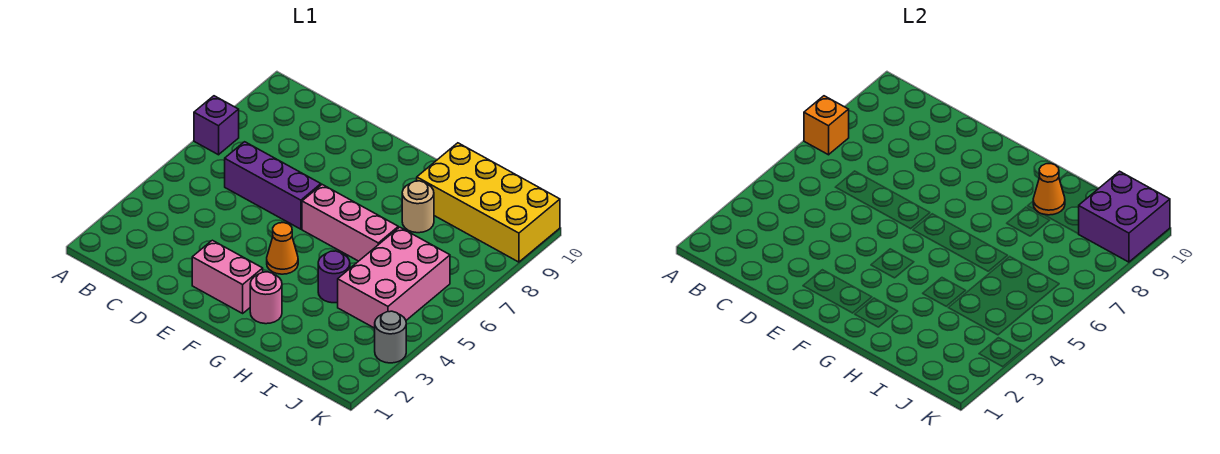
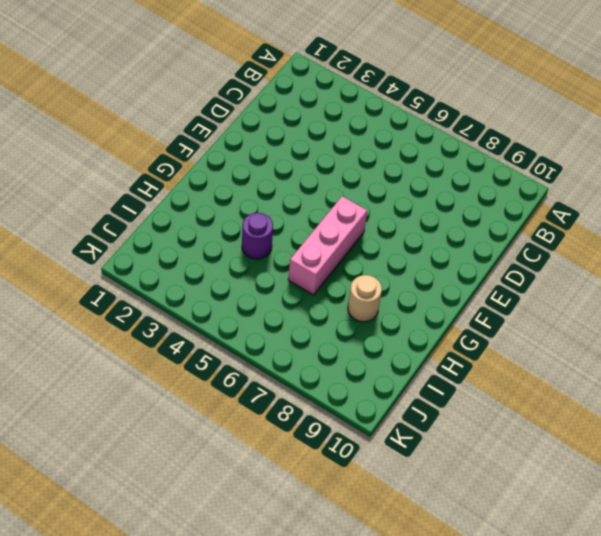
none -> purple 1x1 brick [194,96,239,155]
none -> purple 1x3 brick [225,142,321,229]
none -> pink 1x2 brick [192,240,263,313]

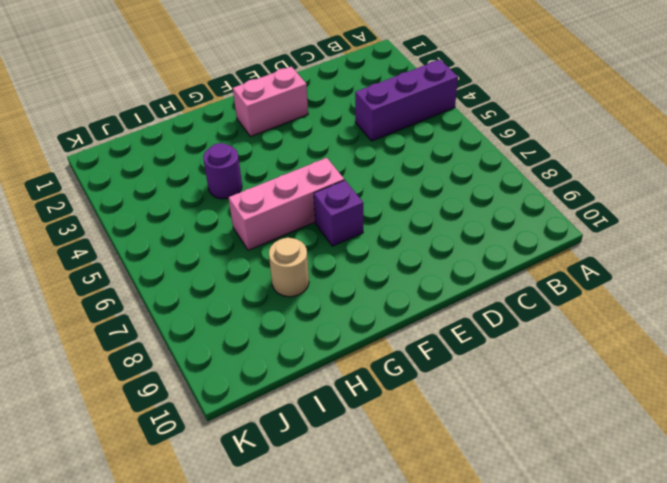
purple 1x3 brick [355,60,458,141] -> purple 1x3 brick moved to [225,142,321,229]
purple 1x1 brick [314,180,363,246] -> purple 1x1 brick moved to [194,96,239,155]
none -> orange 1x1 cone [267,223,298,274]
none -> pink 1x1 round brick [250,272,282,324]
none -> yellow 2x4 brick [417,143,560,262]

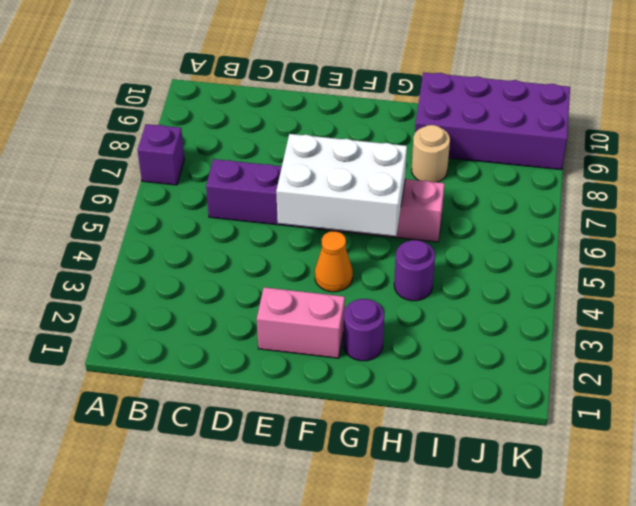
white 2x3 brick [276,134,407,236] -> none
purple 1x1 round brick [344,299,384,361] -> pink 1x1 round brick [250,272,282,324]
purple 2x4 brick [415,72,570,170] -> yellow 2x4 brick [417,143,560,262]
none -> pink 2x3 brick [338,227,450,328]
none -> grey 1x1 round brick [375,311,406,363]
none -> orange 1x1 brick [804,96,849,155]

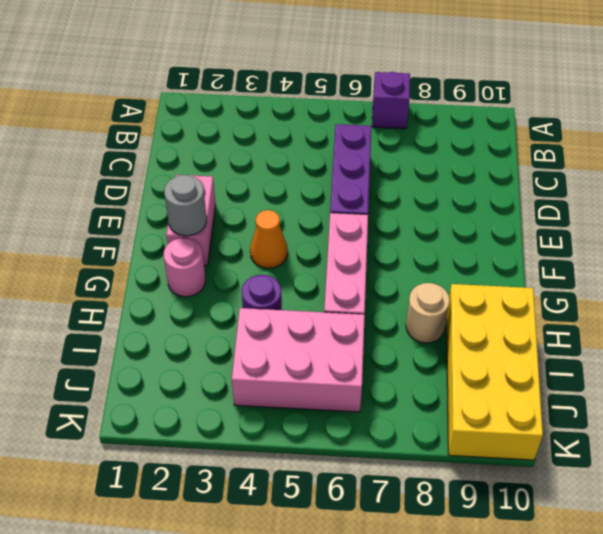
grey 1x1 round brick [164,175,207,236] -> grey 1x1 round brick moved to [375,311,406,363]
none -> orange 1x1 brick [804,96,849,155]
none -> orange 1x1 cone [1033,164,1065,215]
none -> purple 2x2 brick [1079,171,1170,262]

